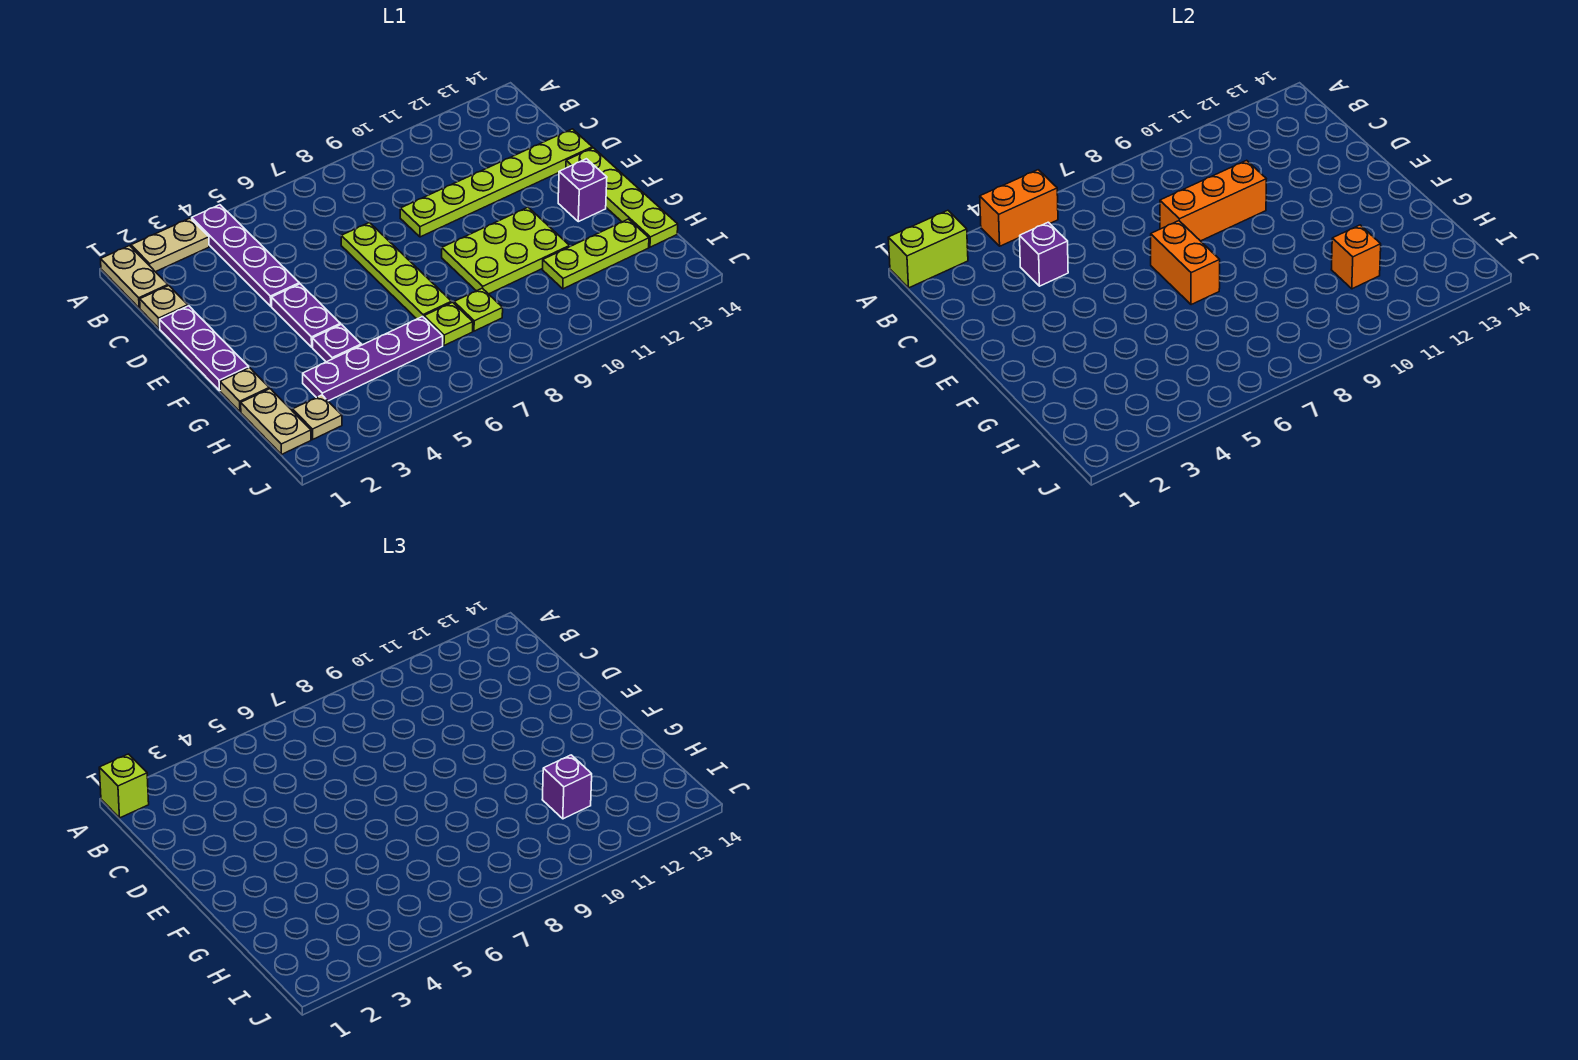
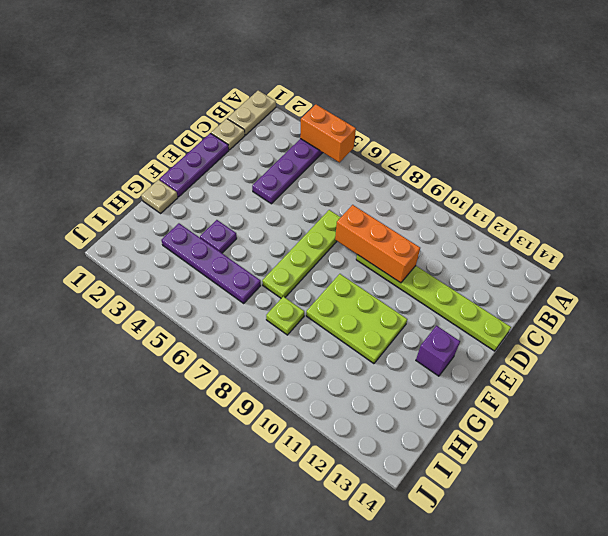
none -> tan 1x2 plate [131,218,209,272]
none -> purple 1x2 plate [271,284,340,347]
none -> lime 1x4 plate [566,148,678,247]

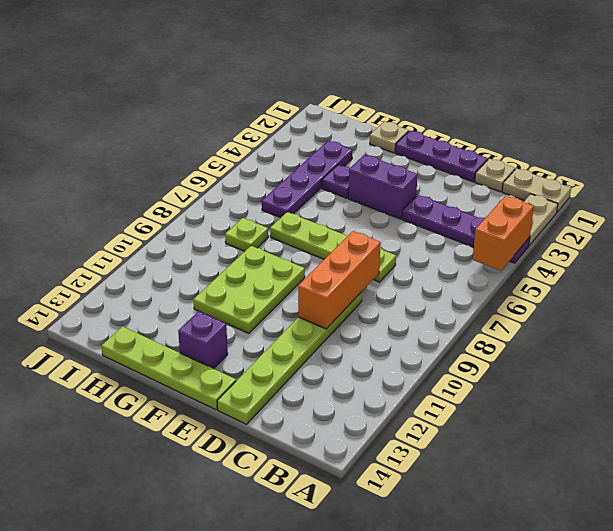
purple 1x2 brick [348,154,418,219] -> purple 1x2 plate [271,284,340,347]
none -> tan 1x2 plate [241,389,311,454]
none -> lime 1x1 plate [424,302,473,345]
none -> lime 1x3 plate [542,219,649,289]

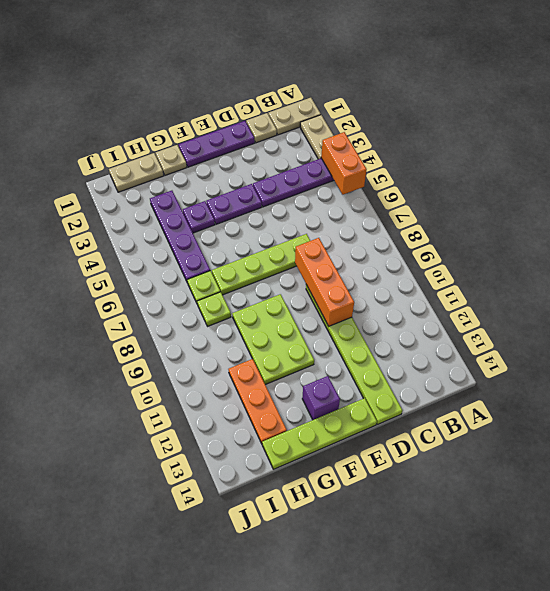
orange 1x3 plate [229,359,287,443] -> lime 1x3 plate [542,219,649,289]
none -> tan 1x1 plate [293,395,342,439]
none -> lime 1x2 brick [888,210,968,288]
none -> purple 1x1 brick [1020,222,1068,286]

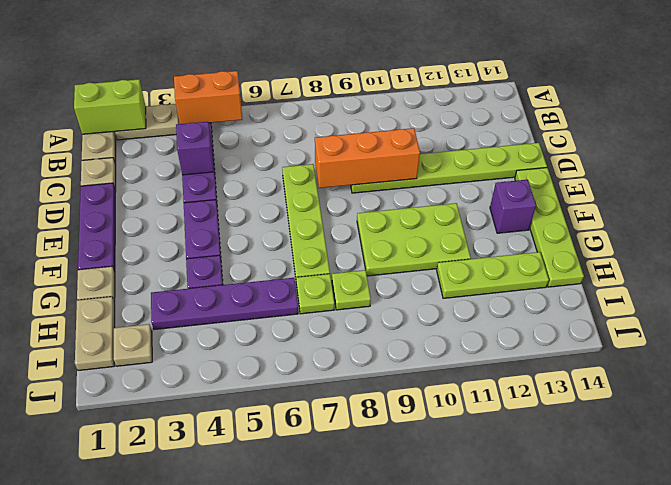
none -> orange 1x2 brick [1151,221,1220,305]
none -> orange 1x1 brick [1331,225,1381,289]
none -> lime 1x1 brick [99,754,149,818]

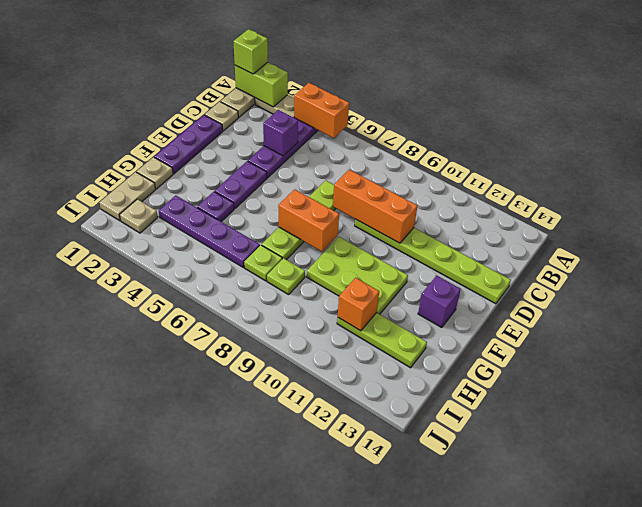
orange 1x2 brick [278,189,339,252] -> orange 1x2 brick turned to [1151,221,1220,305]
none -> lime 1x4 plate [566,148,678,247]
none -> purple 1x1 brick [542,755,592,819]

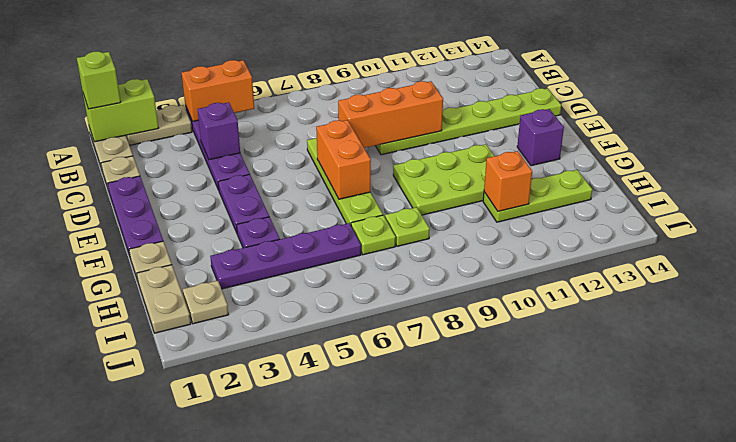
none -> lime 1x4 plate [566,148,678,247]
none -> purple 1x1 brick [542,755,592,819]

